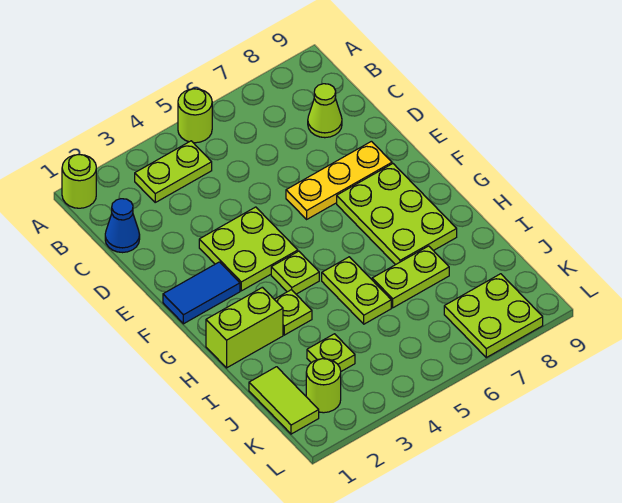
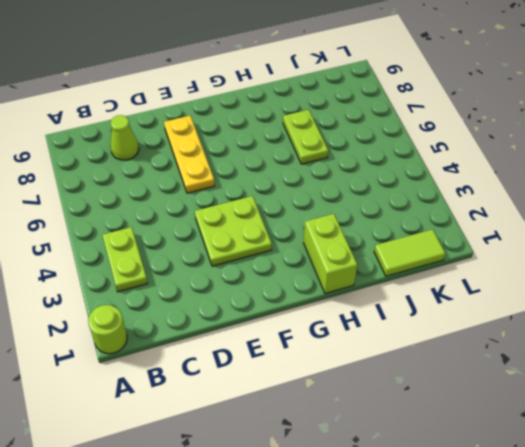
none -> lime 1x1 round brick [178,89,212,143]
none -> blue 1x1 cone [105,199,140,253]
none -> blue 1x2 tile [163,262,240,324]

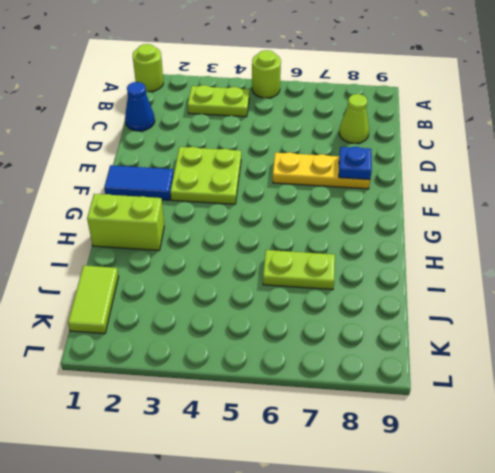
blue 1x1 plate [339,147,372,180] -> none
none -> lime 2x3 plate [337,164,457,265]
none -> lime 1x1 plate [271,251,319,294]
none -> lime 1x1 plate [274,290,312,335]

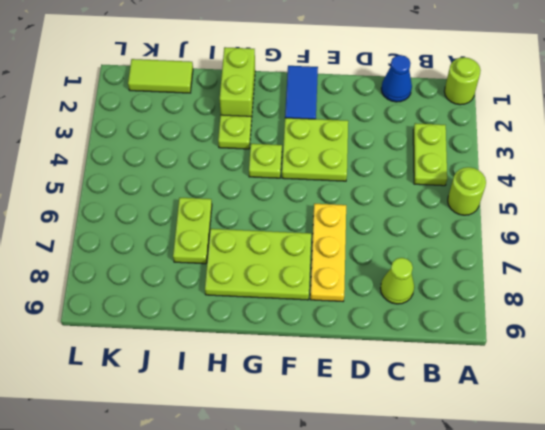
none -> lime 1x2 plate [322,257,391,324]
none -> lime 1x1 plate [307,334,355,371]
none -> lime 1x1 round brick [306,359,341,413]

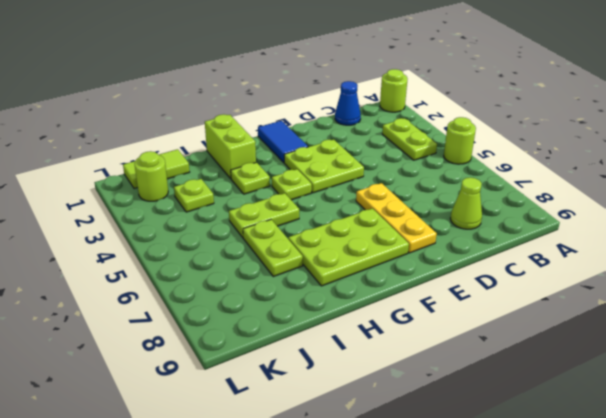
none -> lime 2x2 plate [444,274,543,357]

